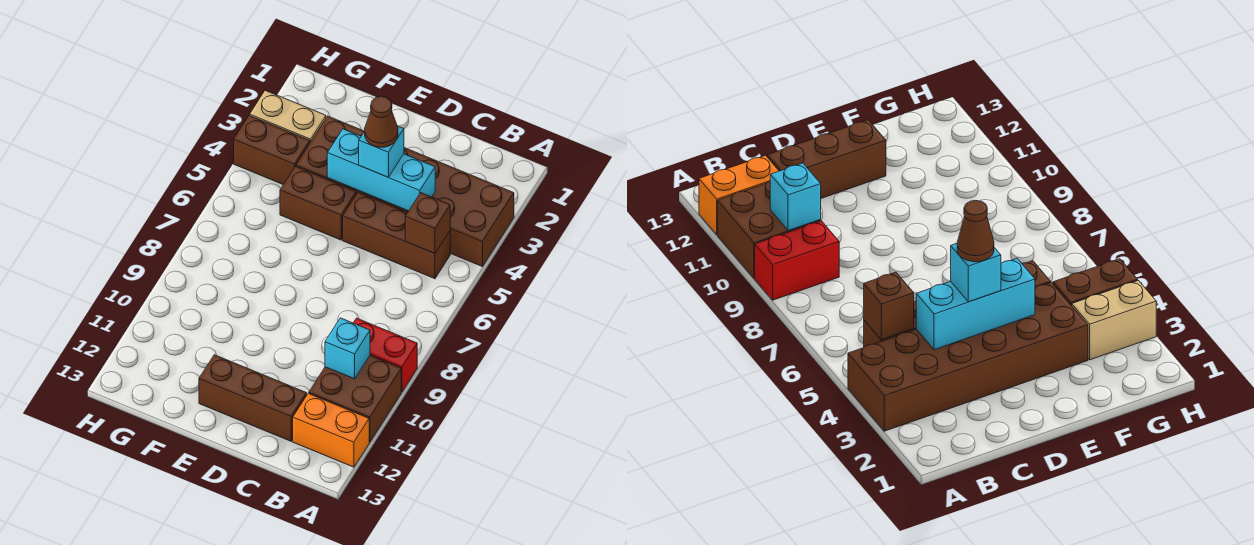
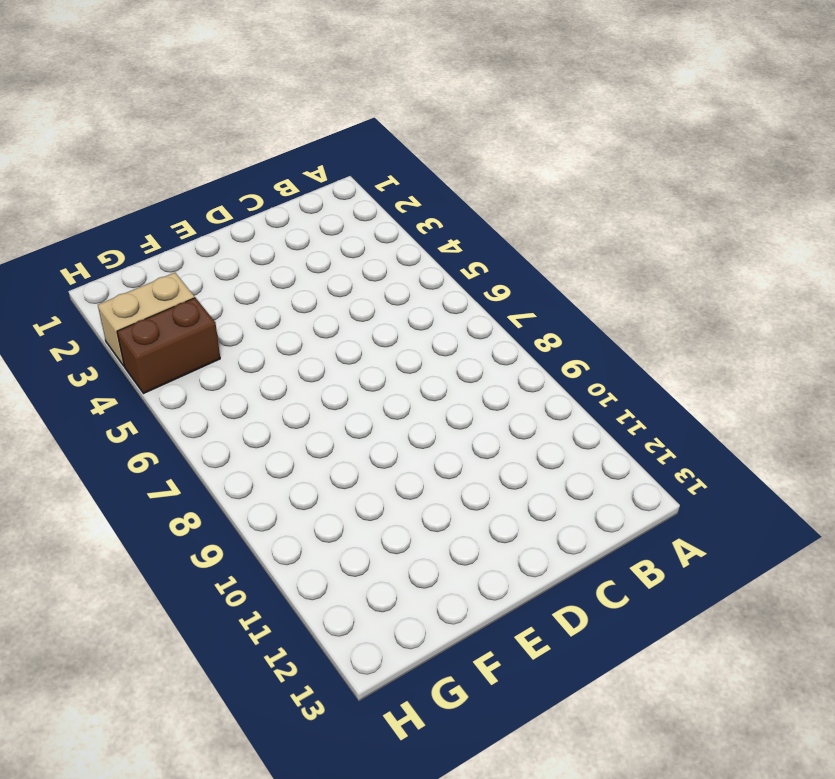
none -> brown 2x6 brick [296,116,514,267]
none -> red 1x2 brick [354,318,417,392]
none -> brown 2x2 brick [309,356,401,442]

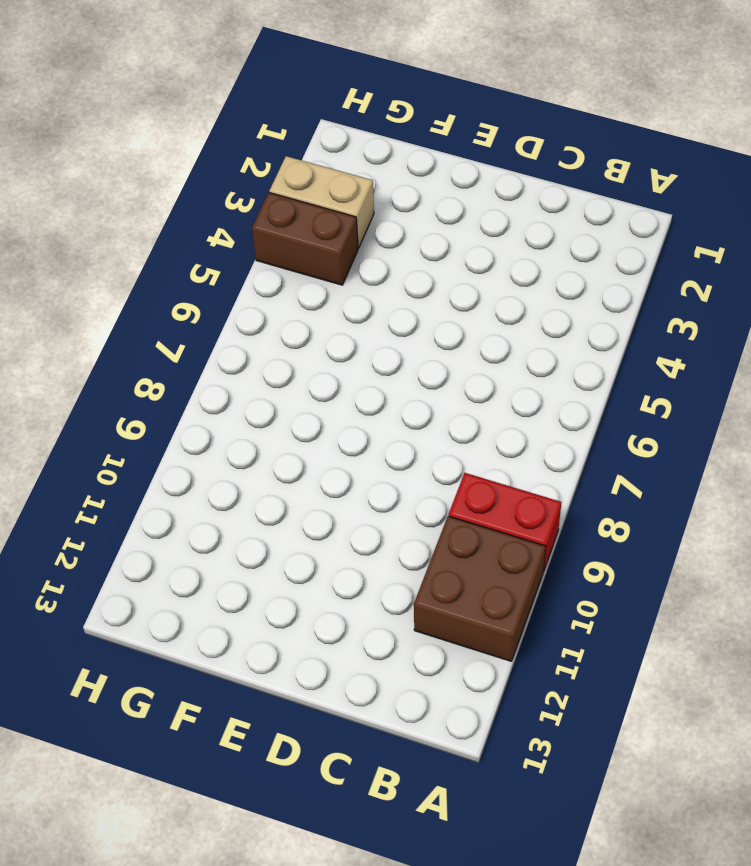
none -> brown 2x6 brick [296,116,514,267]
none -> orange 1x2 brick [293,393,369,467]
none -> brown 1x3 brick [343,192,450,279]

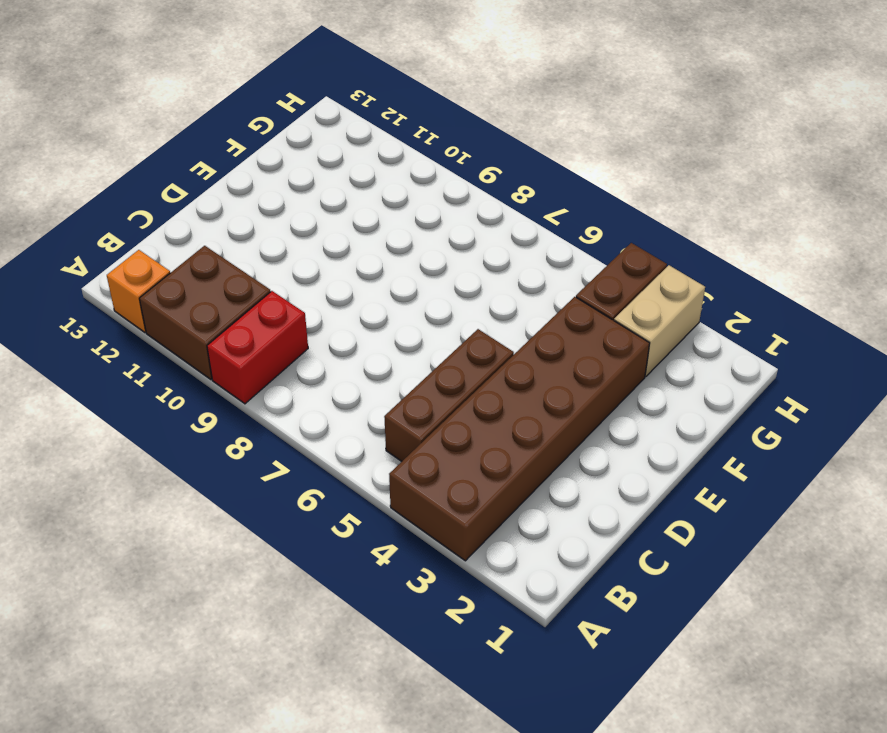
orange 1x1 brick [107,250,170,332] -> orange 1x2 brick [293,393,369,467]
none -> brown 1x3 brick [199,355,307,441]
none -> brown 1x2 brick [280,166,357,240]
none -> brown 1x1 brick [405,193,450,253]

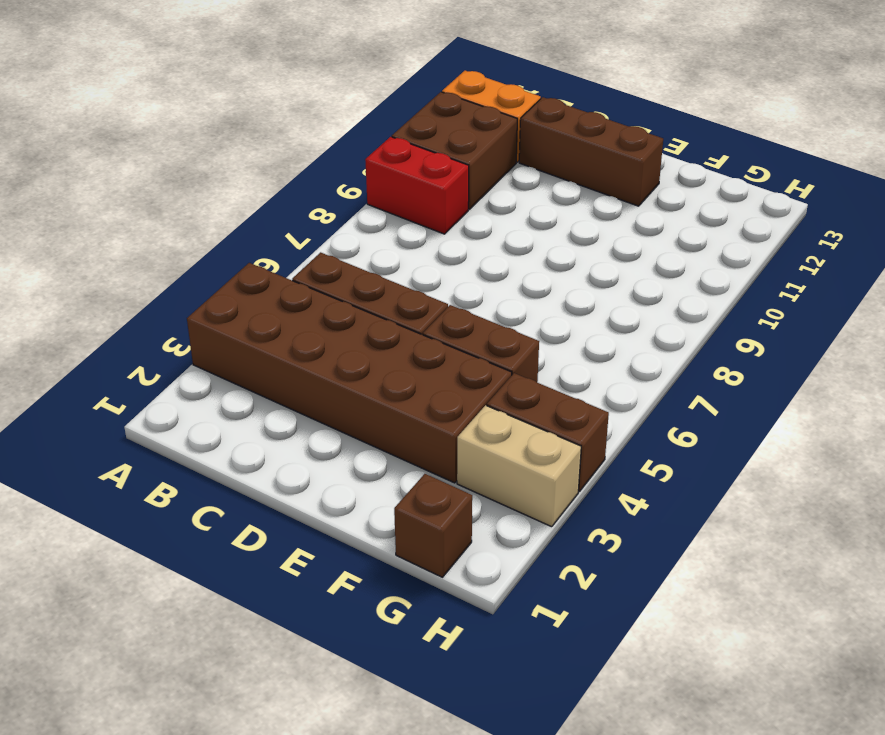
brown 1x1 brick [394,474,472,577] -> brown 1x1 brick moved to [405,193,450,253]
none -> cyan 1x1 brick [325,318,370,379]
none -> cyan 1x3 brick [327,129,435,211]
none -> cyan 1x1 brick [359,126,404,177]

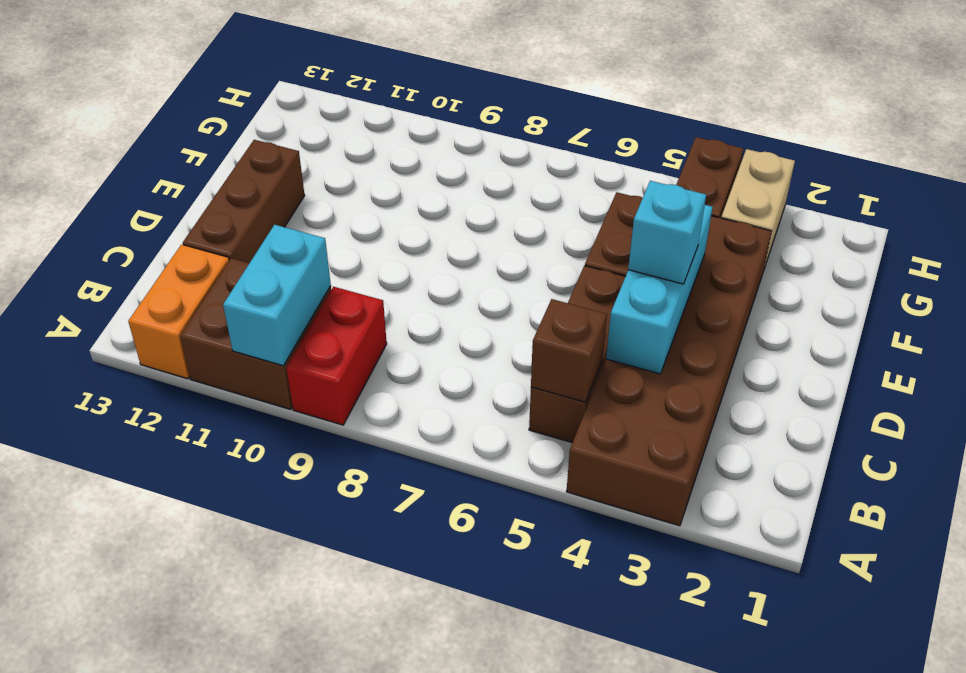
cyan 1x2 brick [223,225,331,366] -> cyan 1x1 brick [325,318,370,379]
none -> brown 1x1 cone [364,96,398,147]

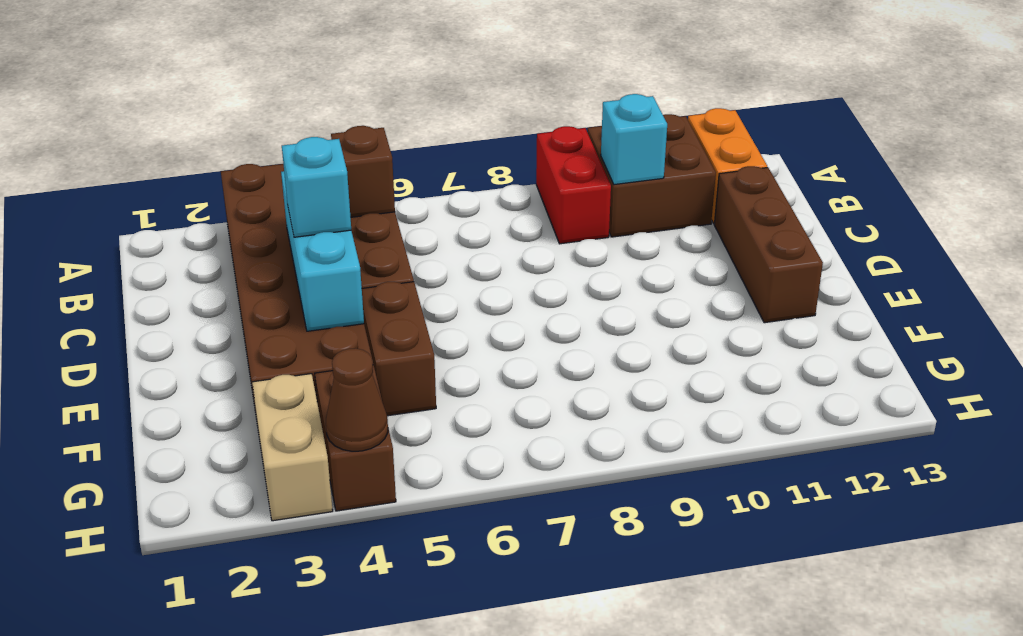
brown 1x1 cone [326,348,388,451] -> brown 1x1 cone moved to [364,96,398,147]

